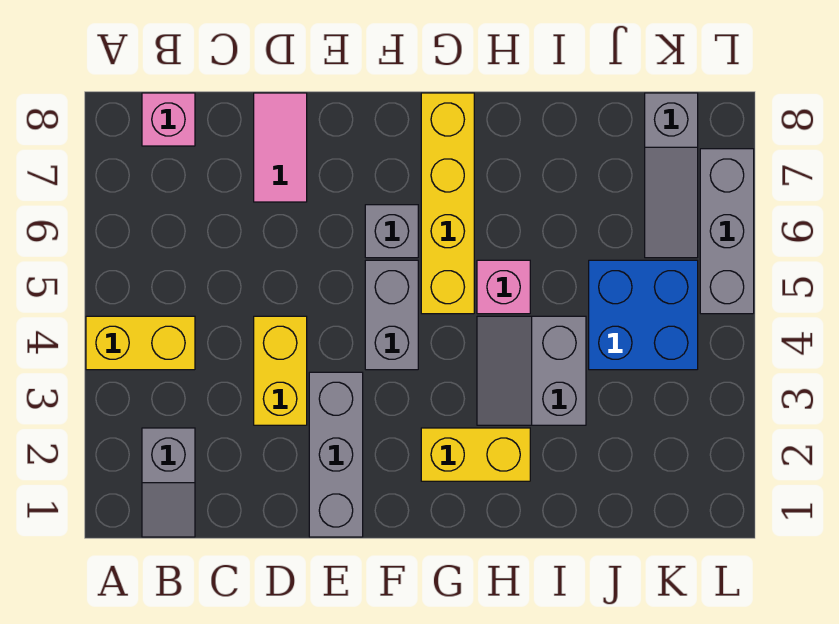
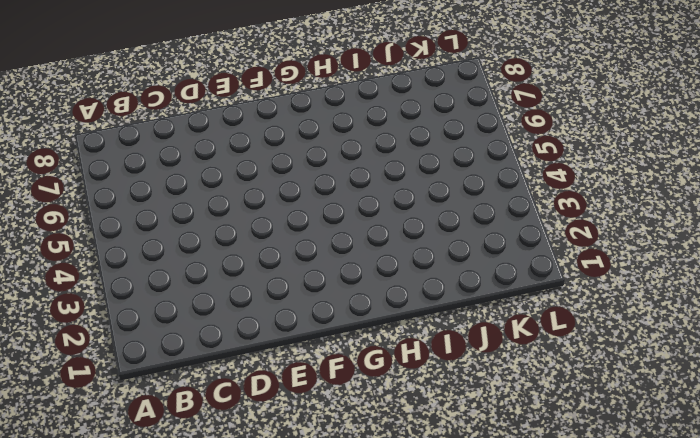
none -> yellow 1x2 brick [86,316,195,370]
none -> grey 1x2 slope [142,428,195,537]
none -> pink 1x1 brick [142,93,195,146]

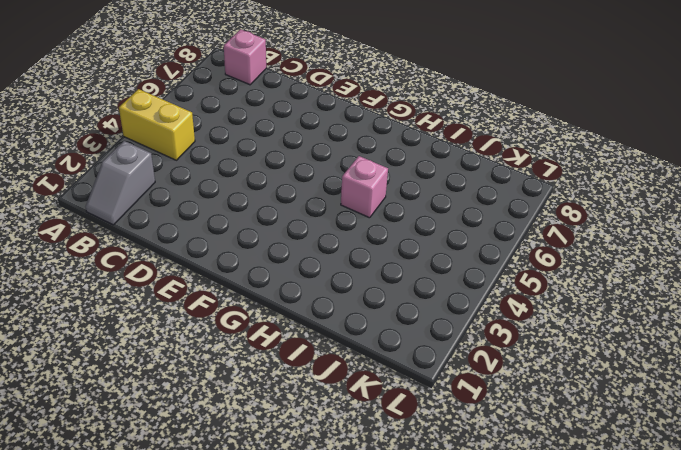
none -> yellow 1x2 brick [254,316,307,425]
none -> pink 1x2 tile [254,93,307,202]
none -> grey 1x3 brick [309,372,363,537]

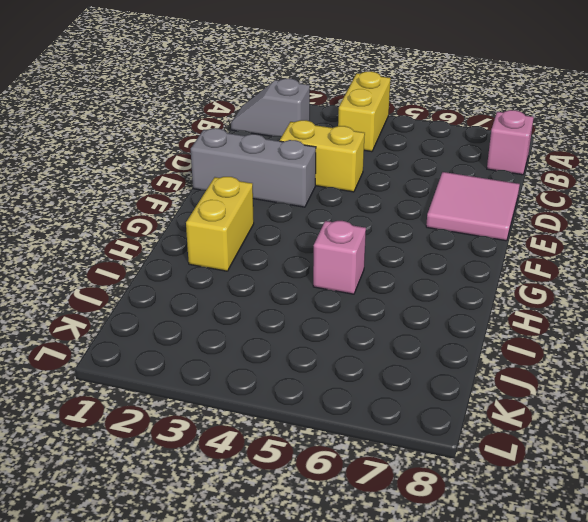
pink 2x2 tile [426,172,520,241] -> pink 1x2 tile [254,93,307,202]
none -> grey 1x2 brick [365,260,418,370]
none -> grey 1x1 brick [365,205,418,258]
none -> yellow 1x4 brick [421,93,474,314]

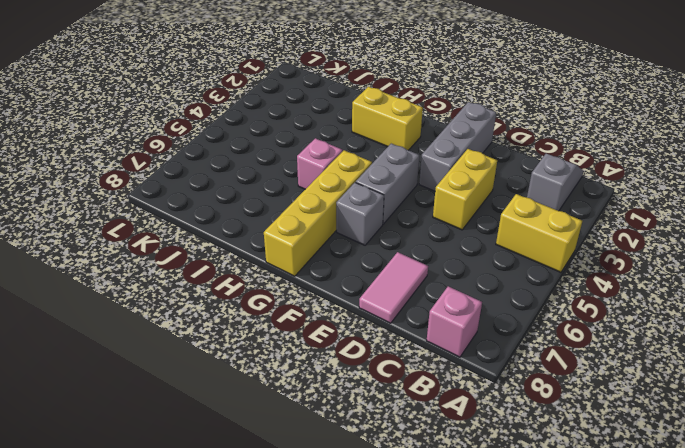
none -> grey 2x2 slope [477,316,586,425]
none -> blue 2x2 brick [589,260,698,370]
none -> grey 1x3 slope [645,93,698,258]

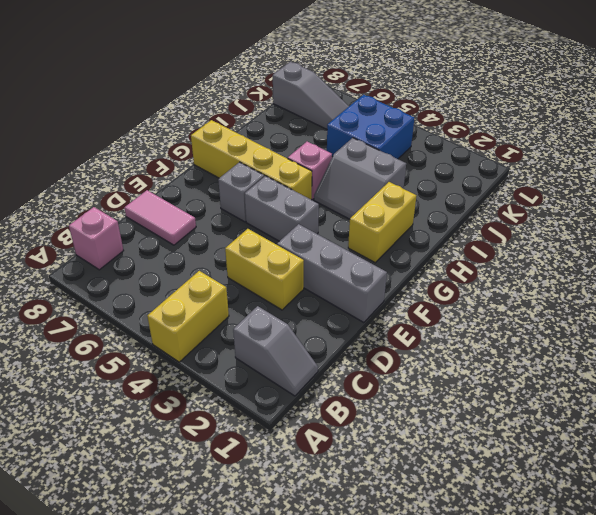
none -> grey 1x3 brick [700,149,754,314]

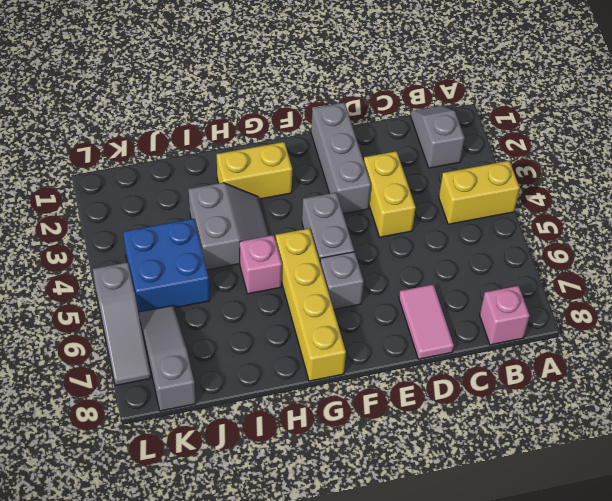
grey 1x3 slope [93,262,151,386] -> grey 1x3 brick [700,149,754,314]

